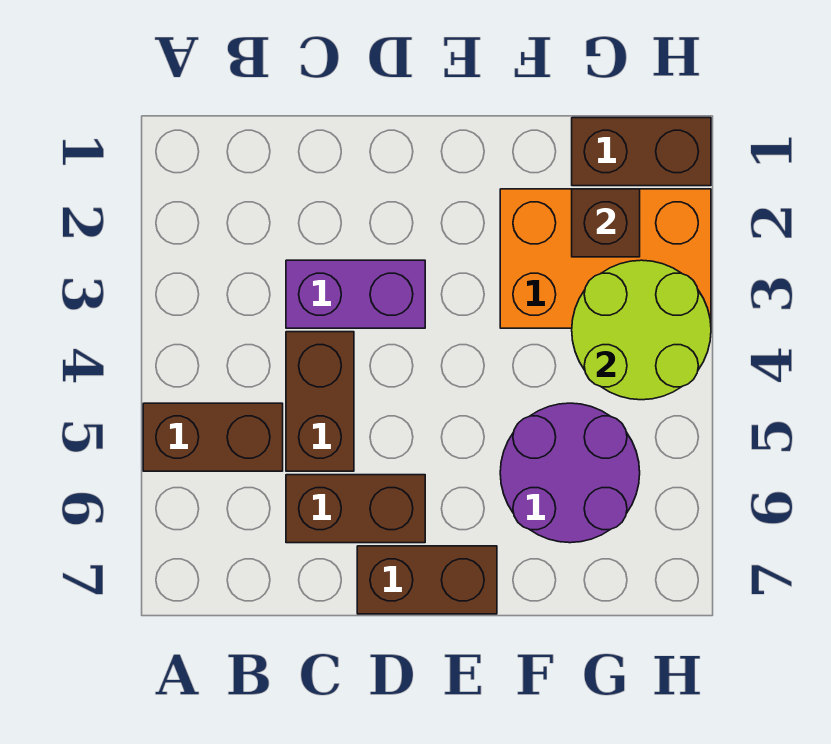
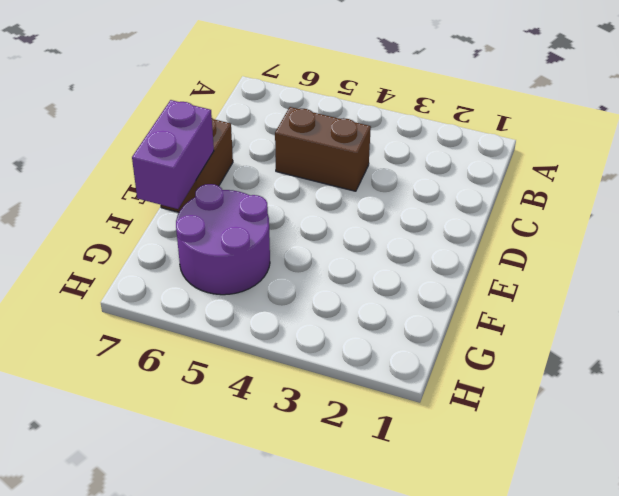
purple 1x2 brick [132,100,214,209] -> purple 1x2 brick moved to [286,260,425,328]
none -> brown 1x2 brick [143,403,283,471]
none -> brown 1x2 brick [286,475,425,543]

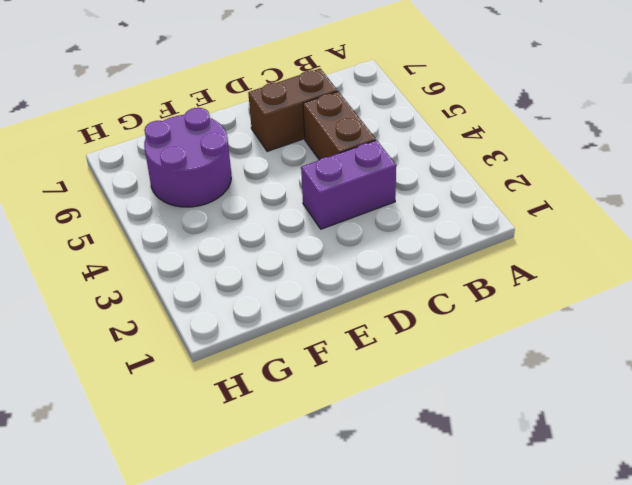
none -> brown 1x2 brick [143,403,283,471]
none -> brown 1x2 brick [357,546,497,614]

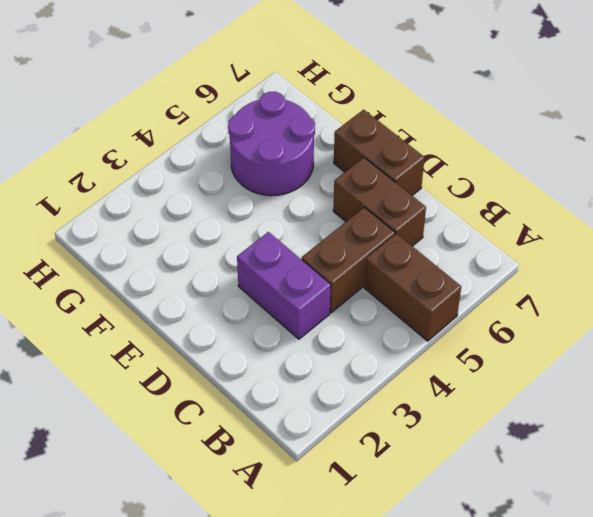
none -> orange 2x3 brick [500,189,711,328]
none -> brown 1x2 brick [572,118,711,186]

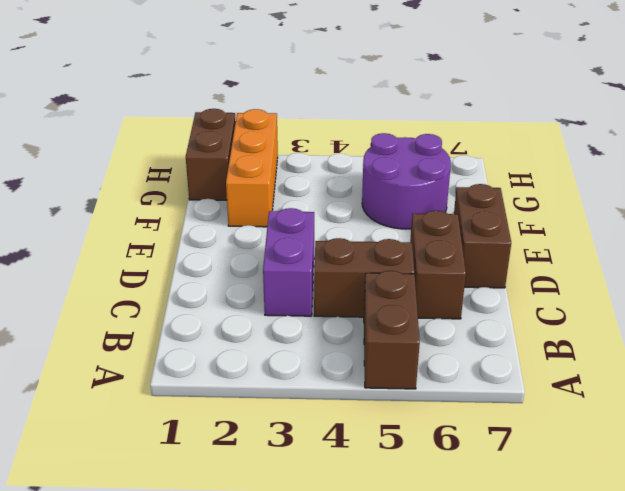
orange 1x3 brick [226,109,278,227] -> orange 2x3 brick [500,189,711,328]
none -> brown 1x1 brick [572,189,640,257]
none -> lime 2x2 round brick [572,260,711,400]

